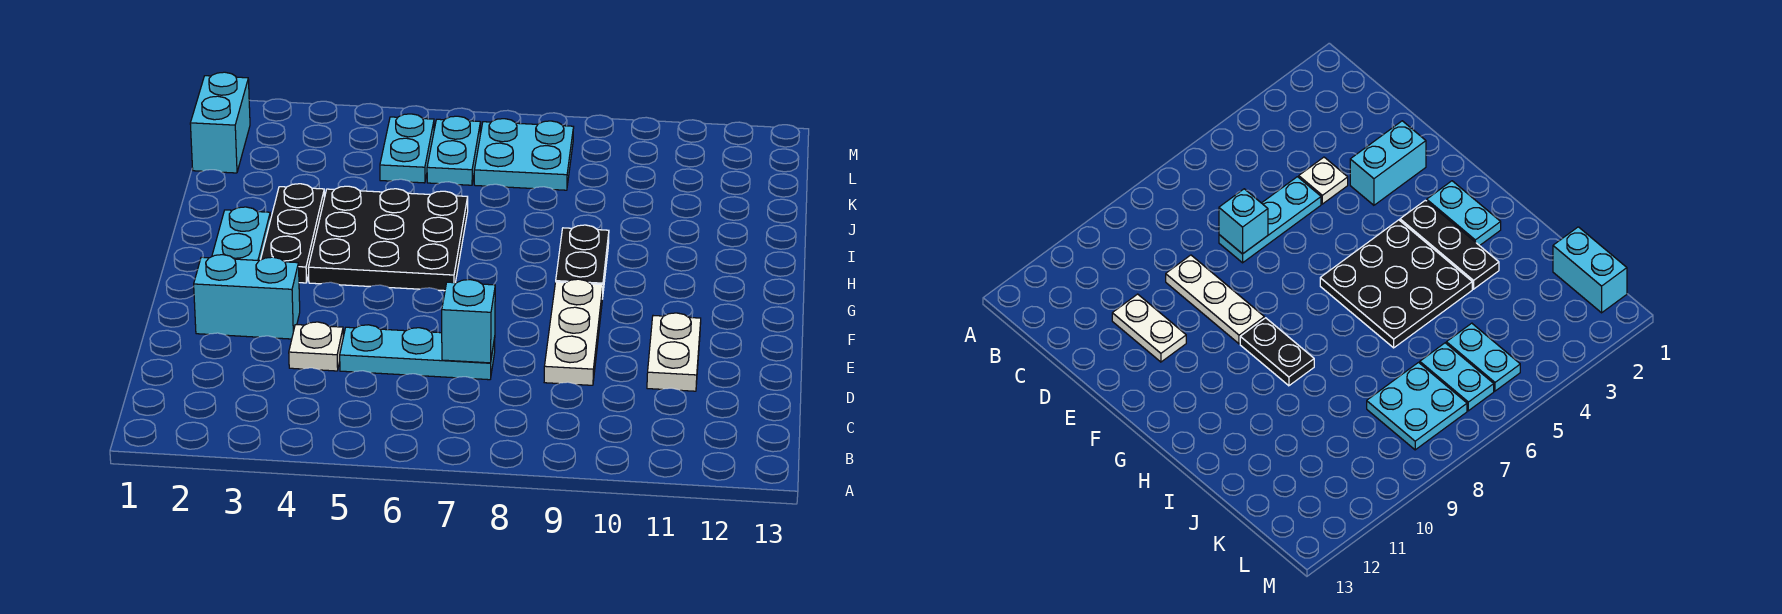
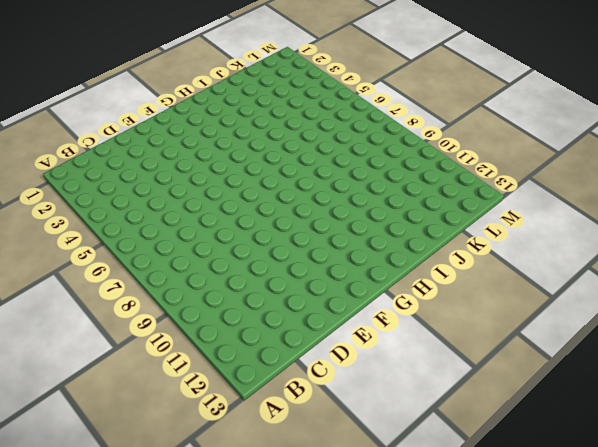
none -> white 1x1 plate [289,322,343,371]
none -> cyan 1x3 plate [340,325,495,380]
none -> white 1x3 plate [544,279,603,385]

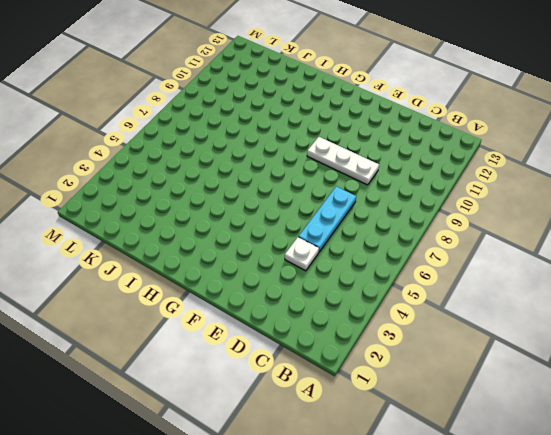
none -> white 1x2 plate [647,313,701,391]
none -> cyan 1x2 brick [194,255,300,339]
none -> cyan 1x2 plate [212,207,270,261]

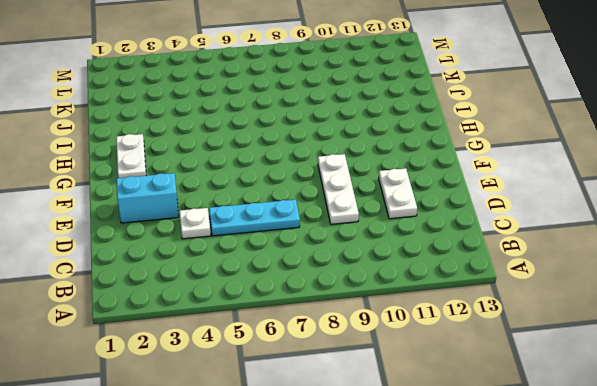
white 1x2 plate [116,134,146,178] -> cyan 1x2 plate [212,207,270,261]
none -> black 1x3 plate [261,184,325,283]
none -> black 3x3 plate [308,186,468,291]
none -> black 1x2 plate [556,225,609,299]

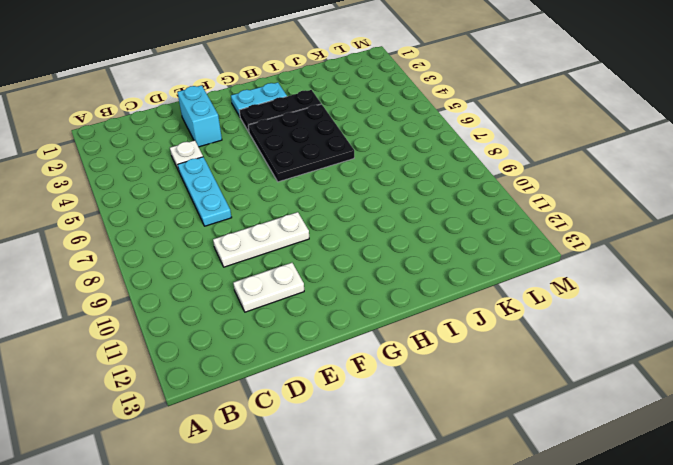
none -> black 1x2 plate [556,225,609,299]
none -> cyan 1x2 brick [190,72,250,173]
none -> cyan 1x2 plate [380,114,434,183]

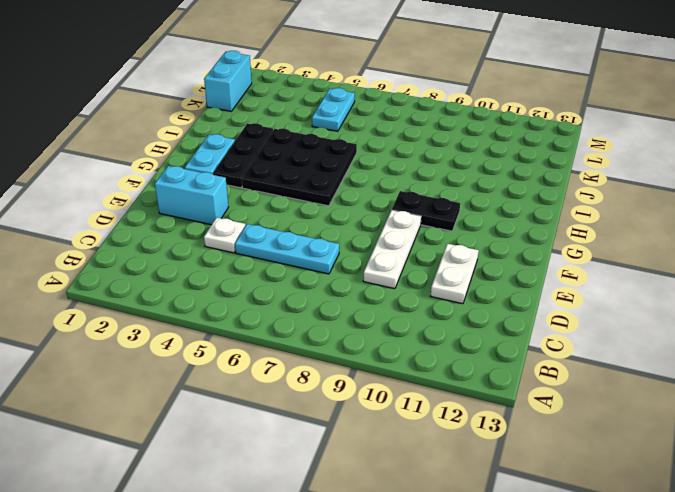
black 1x2 plate [392,191,460,231] -> black 1x2 plate turned to [556,225,609,299]
none -> cyan 1x2 plate [427,116,481,185]
none -> cyan 2x2 plate [474,119,574,190]
none -> cyan 1x1 brick [442,280,495,363]

